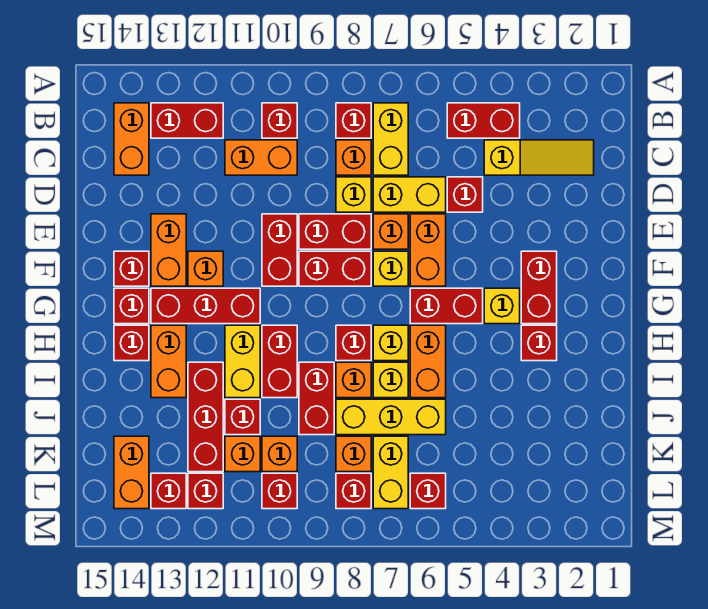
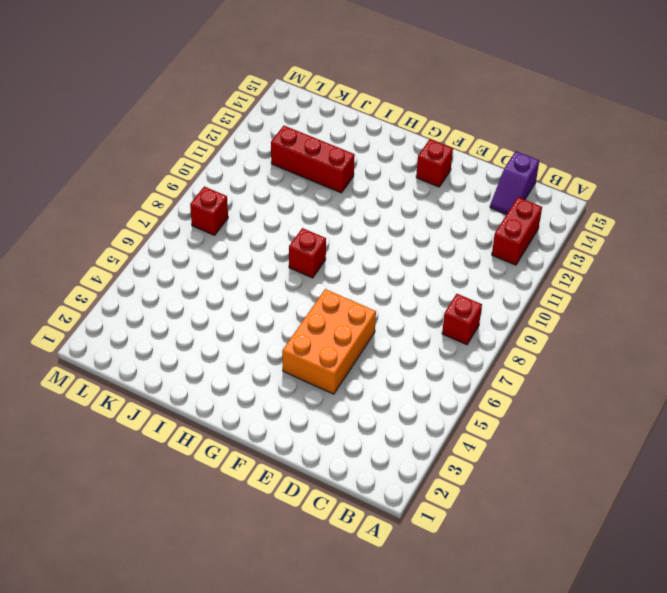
purple 1x2 slope [490,151,539,214] -> orange 1x2 brick [114,103,149,175]
orange 2x3 brick [282,289,376,394] -> orange 1x2 brick [410,214,446,286]
none -> red 1x2 brick [447,103,520,138]
none -> yellow 1x2 brick [373,103,408,175]
none -> red 1x1 brick [262,103,297,138]
none -> yellow 1x3 slope [484,140,594,175]

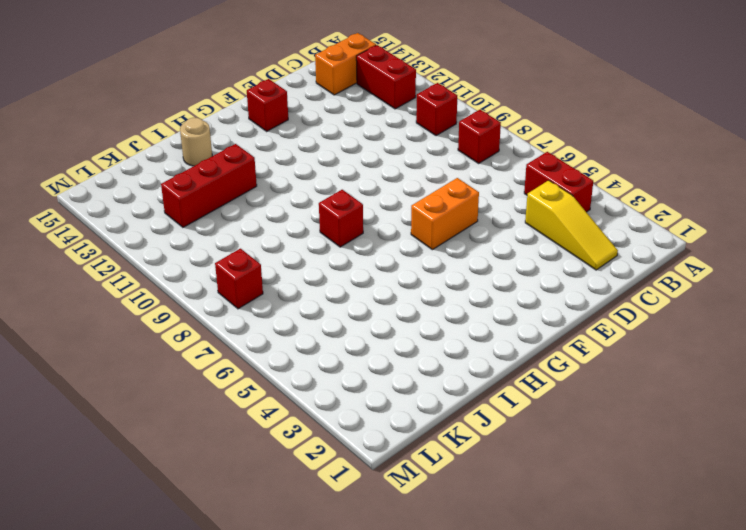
tan 1x1 round brick [180,118,212,166] -> none
none -> yellow 1x2 brick [373,103,408,175]
none -> orange 1x1 brick [336,140,371,175]
none -> orange 1x2 brick [225,140,297,175]
none -> red 1x1 brick [447,177,483,212]

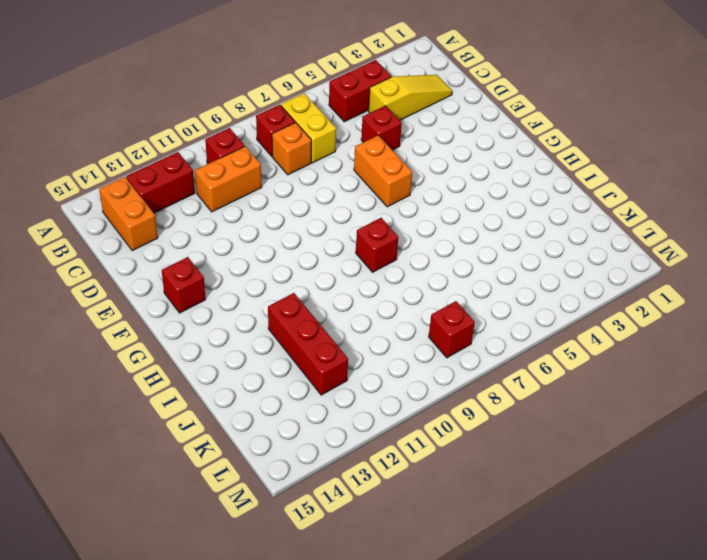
none -> yellow 1x2 brick [373,177,446,212]
none -> yellow 1x1 brick [336,177,371,212]
none -> orange 1x1 brick [373,214,408,249]
none -> red 1x2 brick [299,214,371,249]

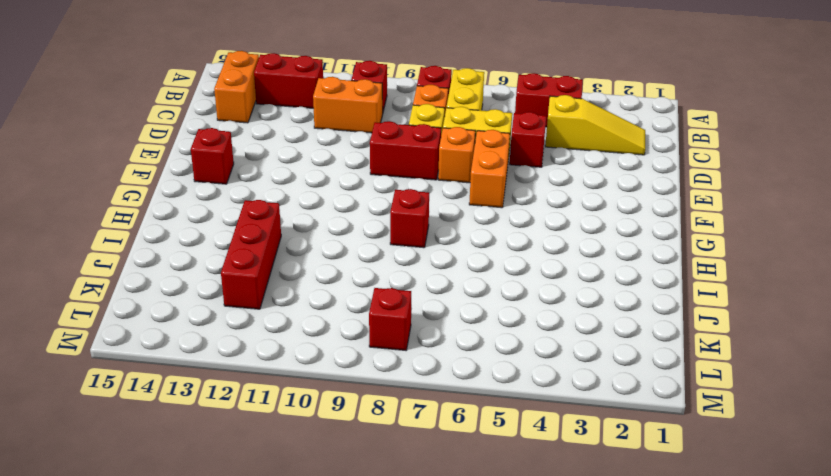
none -> red 1x2 brick [262,214,297,286]
none -> orange 1x2 brick [151,214,186,286]
none -> red 1x2 brick [521,251,557,324]
none -> yellow 1x1 brick [373,251,408,286]

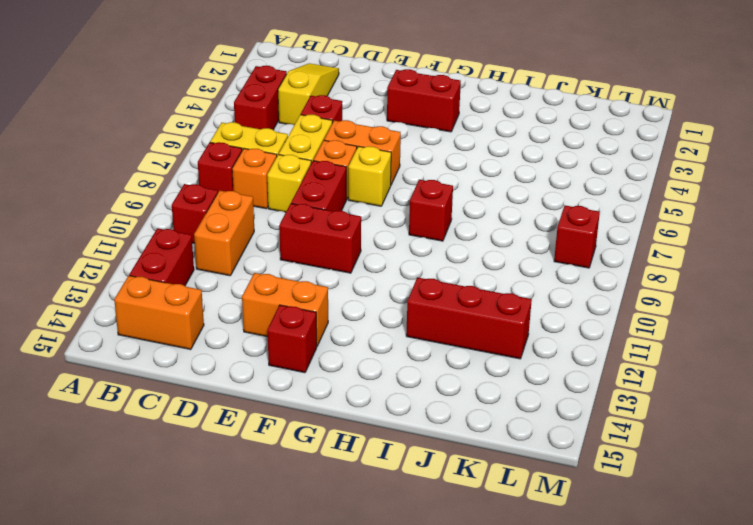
none -> red 1x2 brick [299,251,371,286]
none -> orange 1x1 brick [188,251,223,286]
none -> yellow 1x1 brick [484,288,520,324]
none -> red 1x2 brick [410,288,483,324]

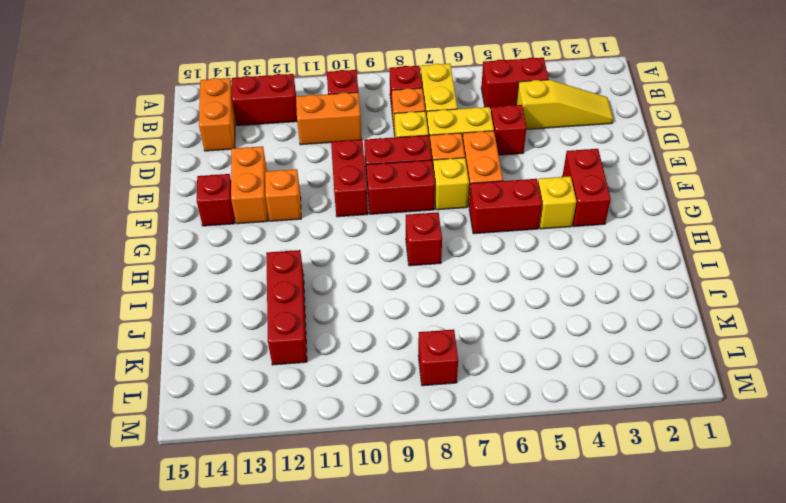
none -> red 1x3 brick [151,288,260,324]
none -> red 1x1 brick [114,288,149,324]
none -> red 1x1 brick [521,325,557,361]
none -> orange 1x2 brick [410,325,446,398]

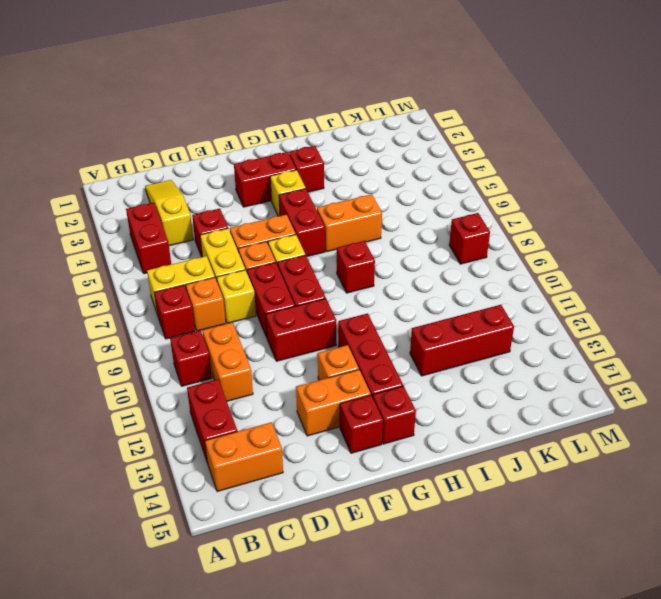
none -> yellow 1x1 brick [373,325,408,361]
none -> red 1x2 brick [262,325,297,398]
none -> yellow 1x2 brick [225,325,260,398]
none -> orange 1x2 brick [151,325,186,398]

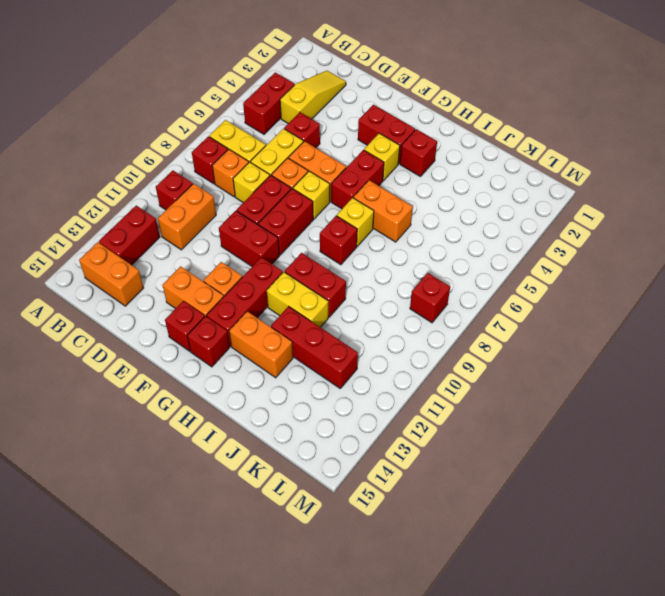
none -> red 1x1 brick [114,325,149,361]
none -> yellow 1x1 brick [373,362,408,398]
none -> orange 1x1 brick [336,362,371,398]
none -> red 1x2 brick [299,362,334,435]

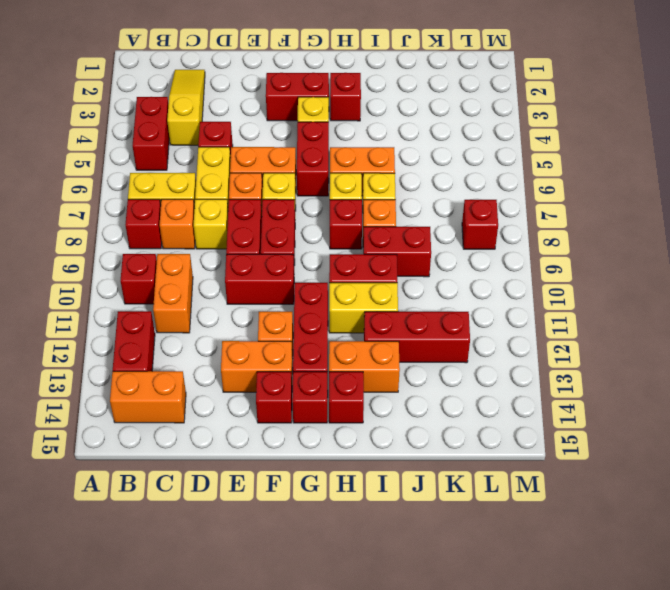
none -> yellow 1x3 brick [336,399,446,435]
none -> red 1x1 brick [225,399,260,435]
none -> yellow 1x2 brick [373,436,408,509]
none -> orange 1x1 brick [336,436,371,472]

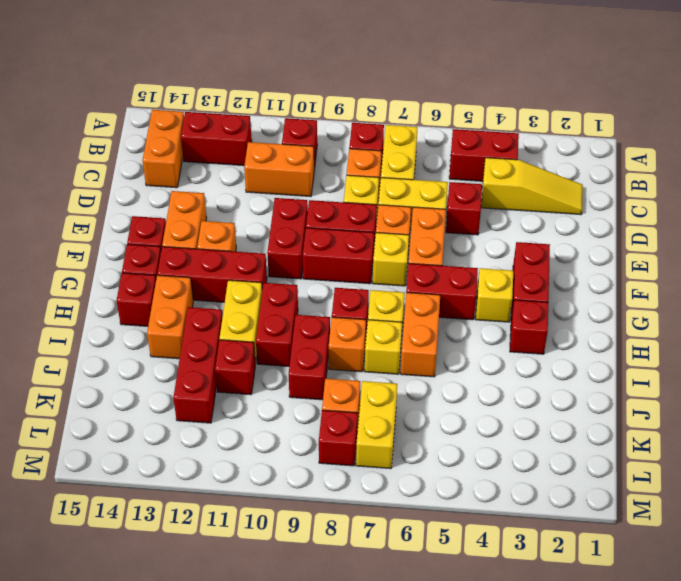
none -> yellow 1x3 brick [336,399,446,435]
none -> orange 1x1 brick [262,436,297,472]
none -> orange 1x1 brick [225,436,260,472]
none -> orange 1x2 brick [114,436,149,509]

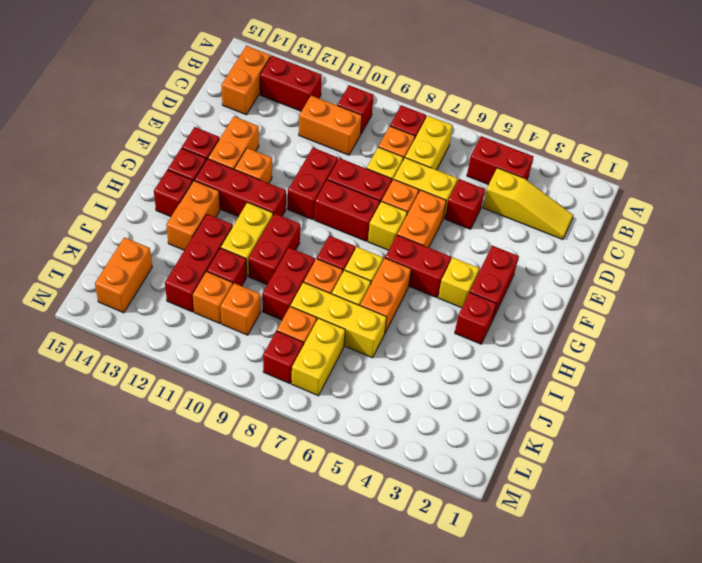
none -> red 1x1 brick [410,473,446,509]
none -> red 1x1 brick [262,473,297,509]
none -> red 1x1 brick [188,473,223,509]
none -> red 1x1 brick [151,473,186,509]

